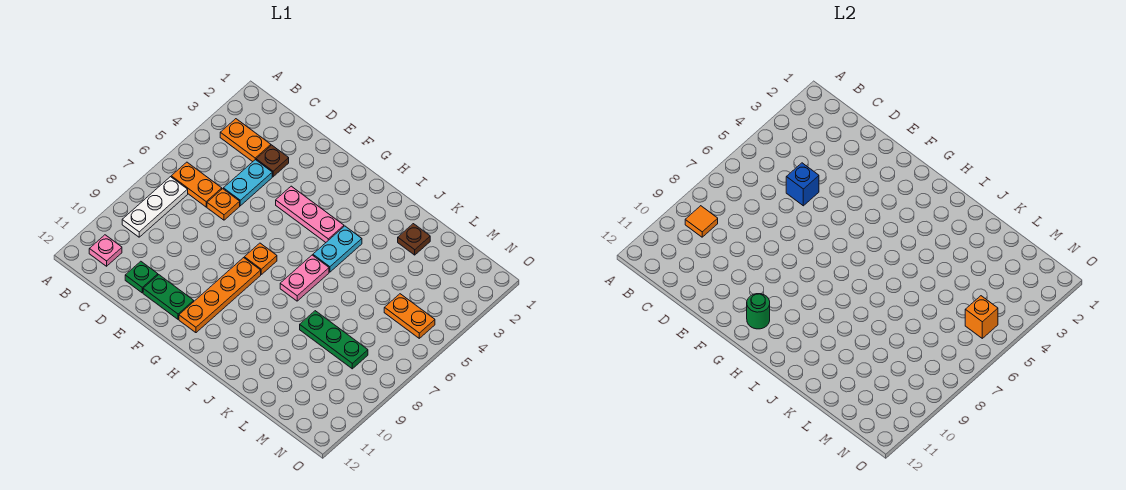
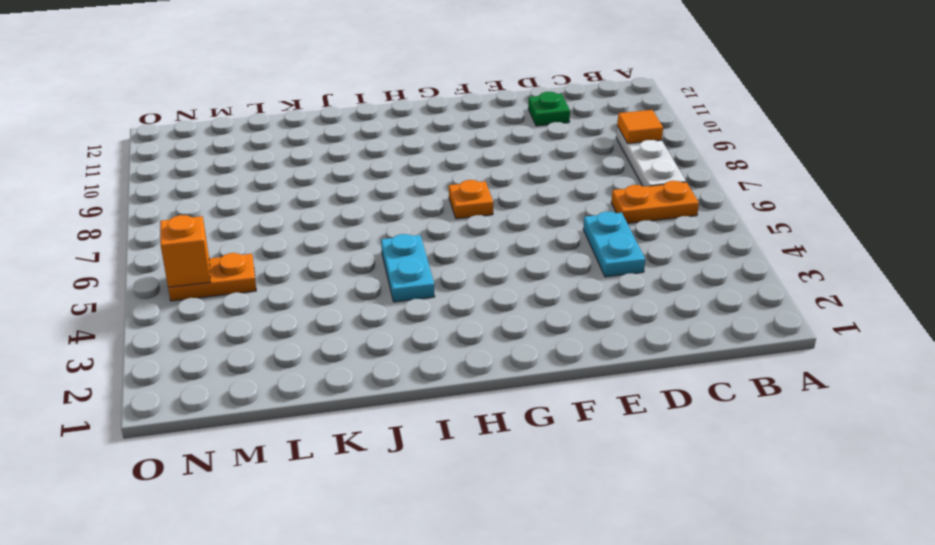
none -> orange 1x2 plate [220,119,271,162]
none -> pink 1x1 plate [89,235,122,266]
none -> brown 1x1 plate [256,145,289,177]

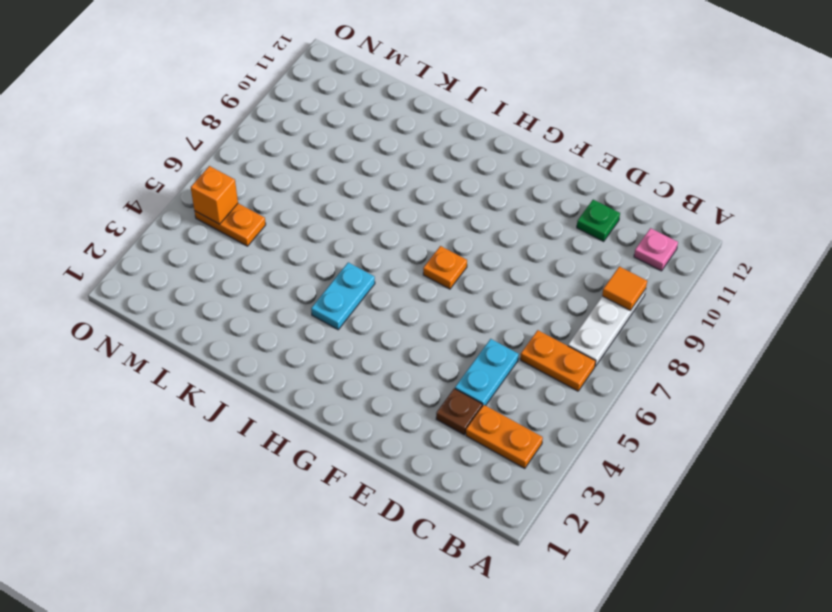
none -> orange 1x1 plate [207,189,240,220]
none -> green 1x2 plate [143,275,194,319]
none -> pink 1x3 plate [276,186,344,242]

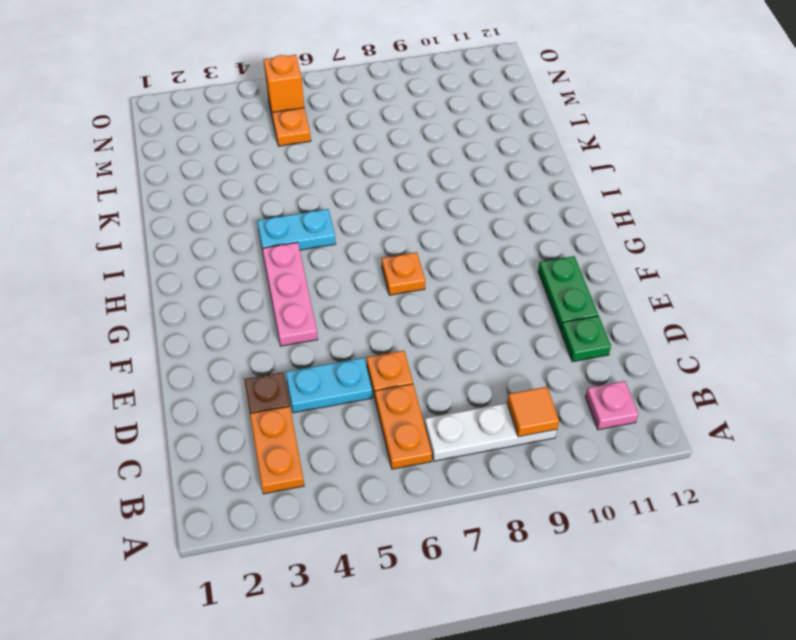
none -> orange 1x4 plate [179,258,261,333]
none -> pink 1x2 plate [280,255,329,301]
none -> brown 1x1 plate [398,224,430,255]

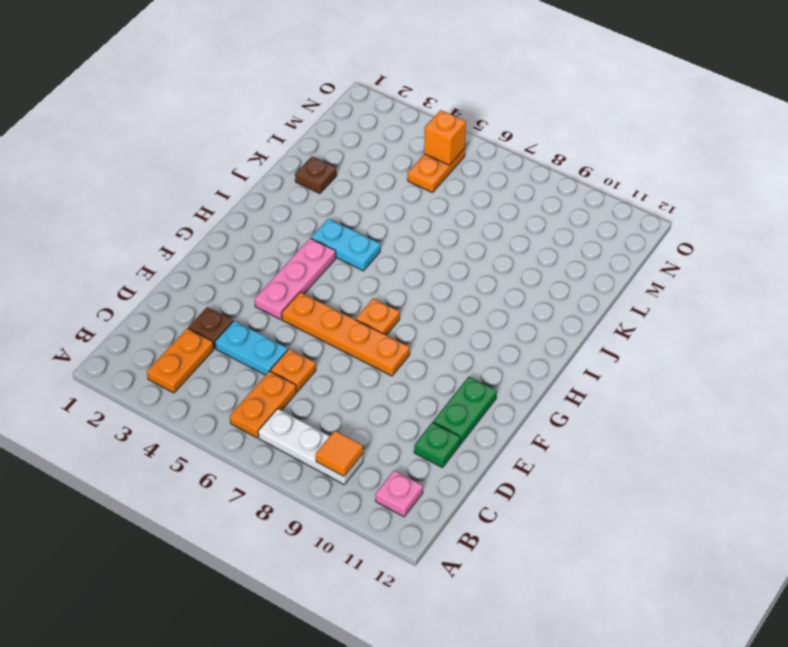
orange 1x4 plate [282,292,410,376] -> orange 1x4 plate moved to [179,258,261,333]
none -> pink 1x2 plate [280,255,329,301]
none -> green 1x3 plate [300,311,368,369]
none -> blue 1x1 brick [786,163,819,206]

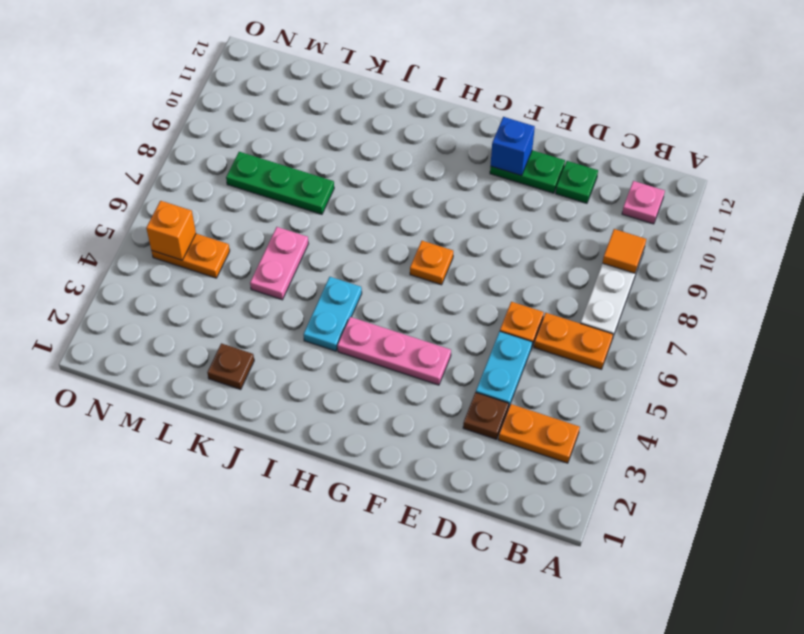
blue 1x1 brick [491,117,535,176] -> blue 1x1 brick moved to [786,163,819,206]
pink 1x2 plate [250,227,308,300] -> pink 1x2 plate moved to [280,255,329,301]
none -> orange 1x4 plate [179,258,261,333]
none -> green 1x1 round brick [747,294,770,329]

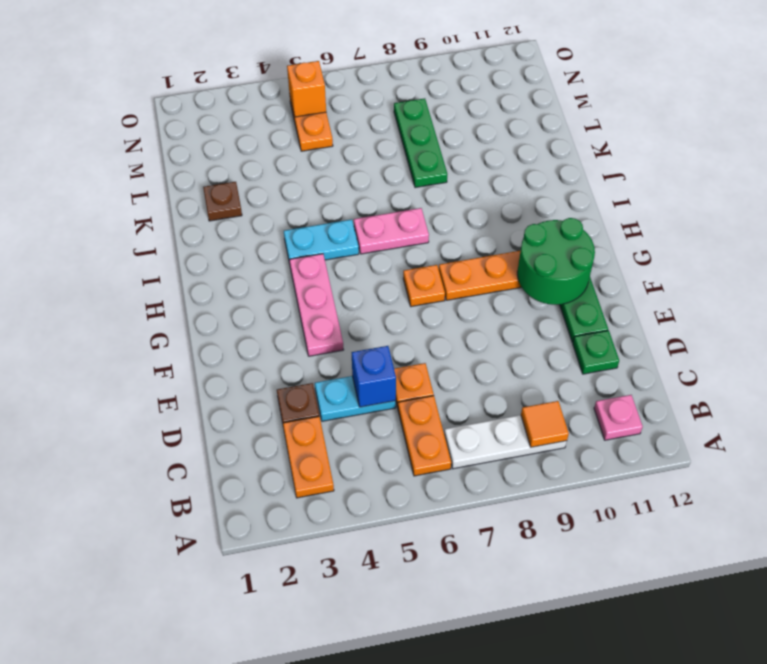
green 2x2 round brick [517,218,595,305] -> green 1x1 round brick [747,294,770,329]

